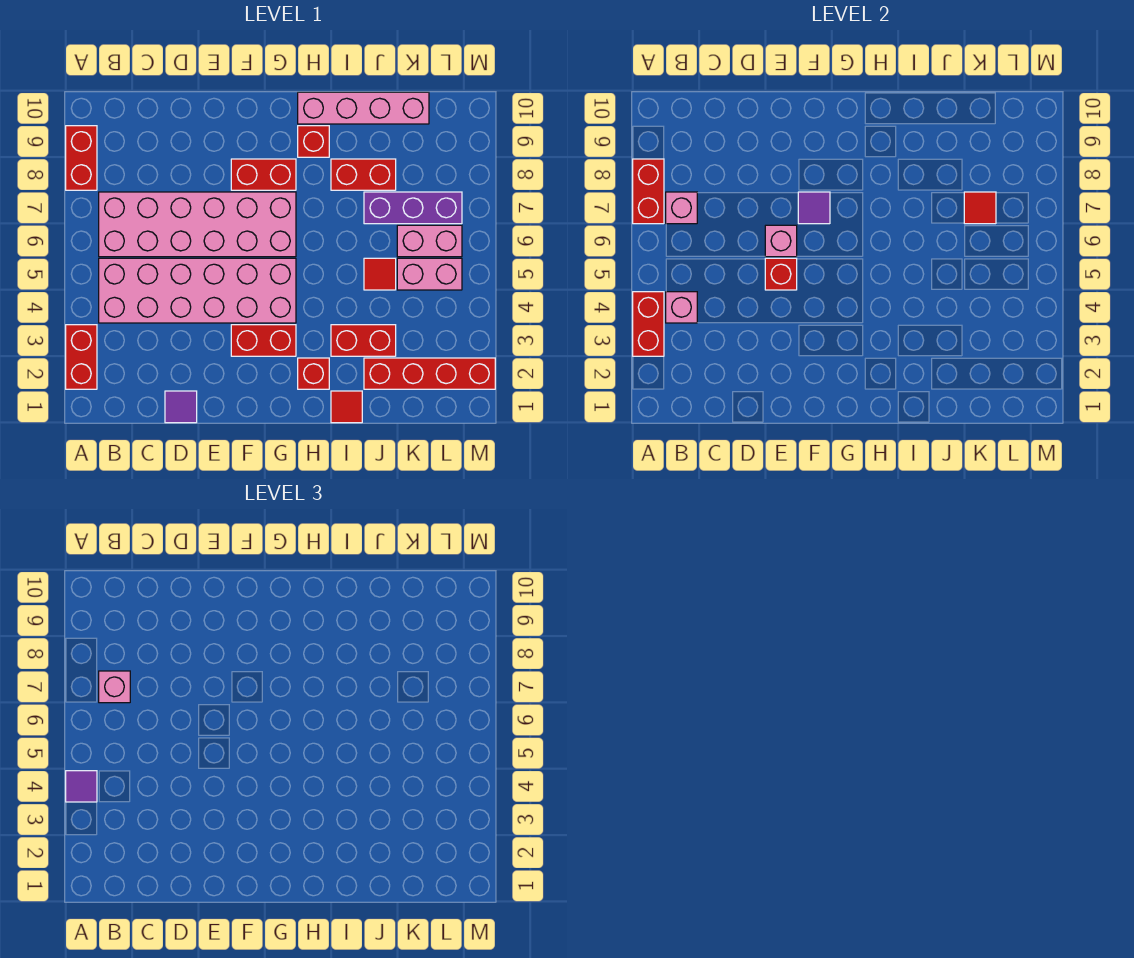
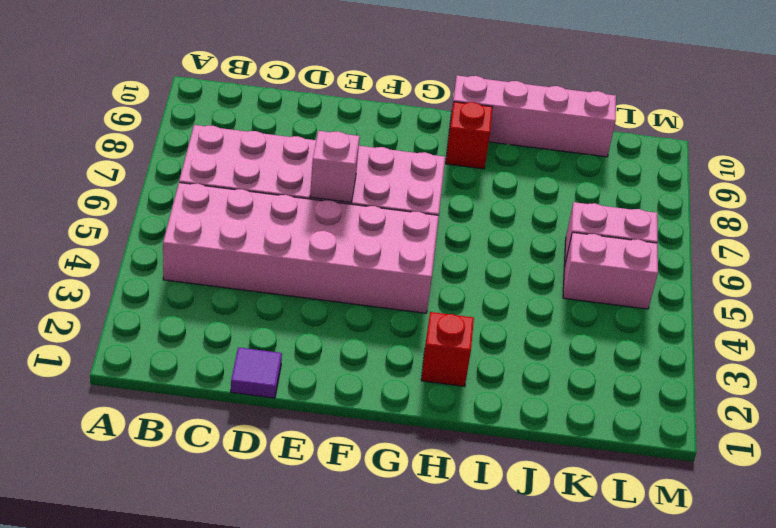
none -> red 1x2 brick [66,325,97,389]
none -> red 1x2 brick [66,126,97,190]
none -> red 1x2 brick [231,325,296,356]

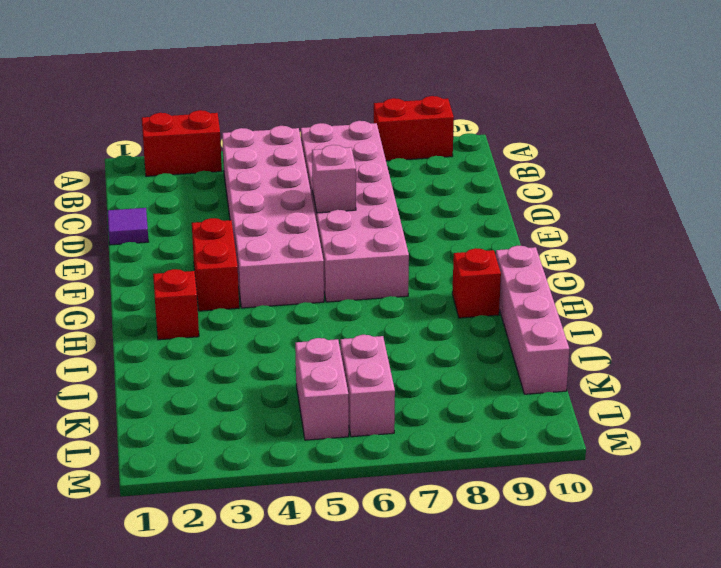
none -> red 1x2 brick [231,159,296,190]
none -> red 1x1 tile [331,391,362,423]
none -> red 1x2 brick [331,325,396,356]

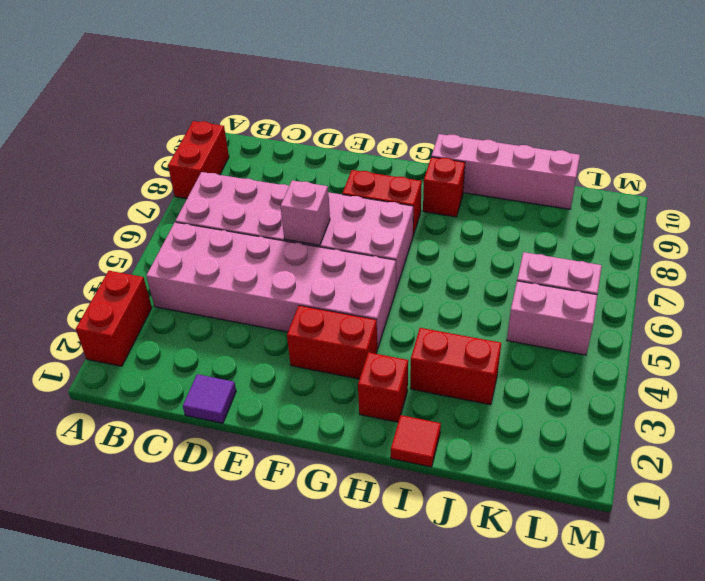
none -> red 1x2 brick [331,159,396,190]
none -> red 1x4 brick [364,358,495,389]
none -> red 1x1 tile [364,258,396,290]

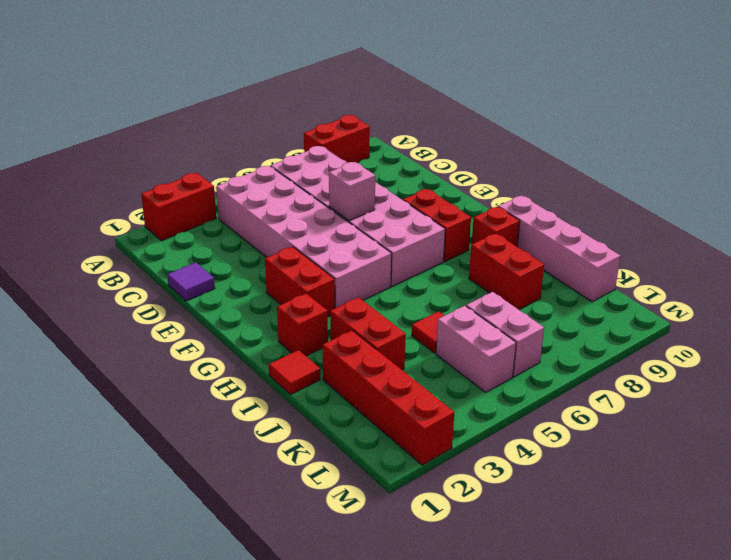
none -> purple 1x3 brick [364,192,462,224]
none -> red 1x2 brick [633,292,664,356]
none -> red 1x2 brick [633,159,664,224]

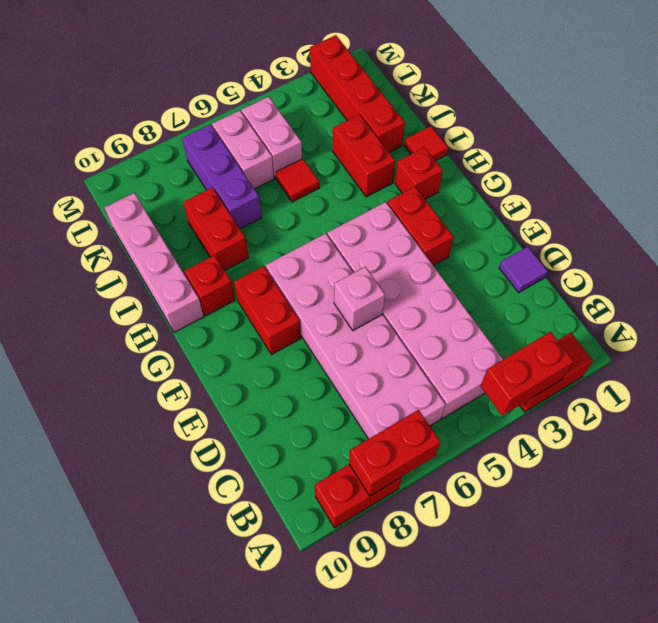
none -> pink 1x1 brick [666,292,697,323]
none -> pink 1x1 brick [666,192,697,224]
none -> red 1x1 brick [765,258,797,290]

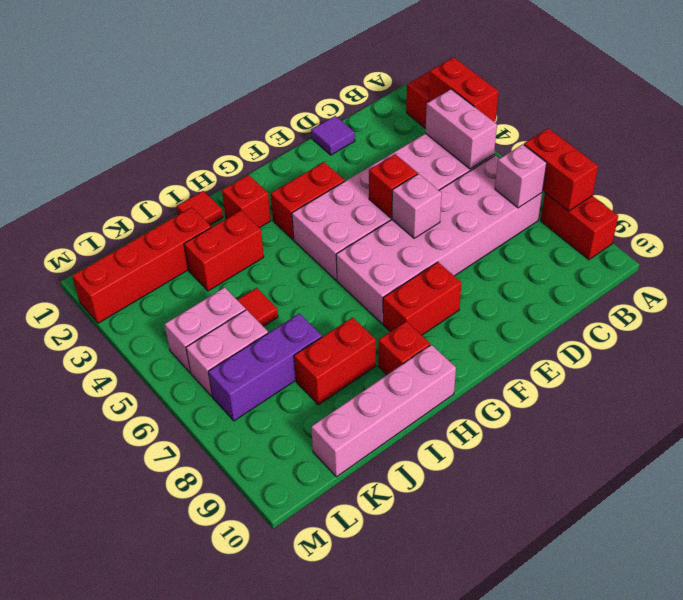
pink 1x2 brick [425,89,497,169] -> pink 1x1 brick [666,292,697,323]
none -> purple 1x1 tile [798,192,830,224]
none -> red 1x1 tile [964,192,996,224]
none -> purple 1x1 tile [66,771,97,802]

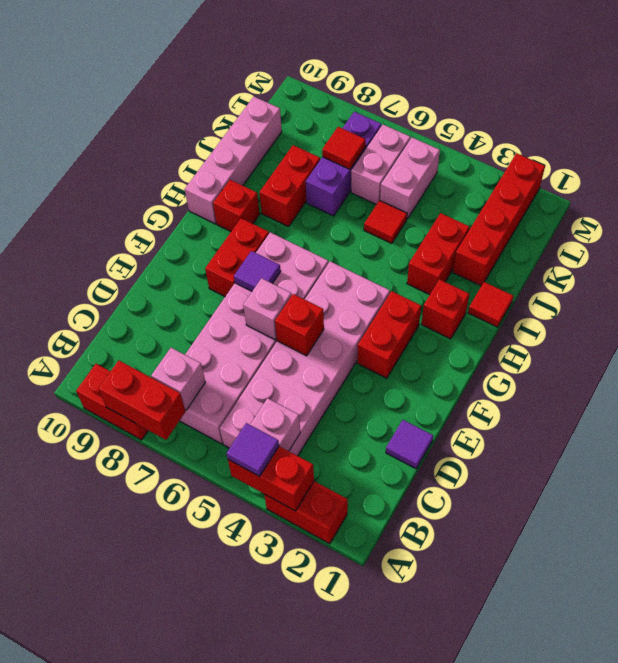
none -> pink 1x1 brick [99,671,130,703]

